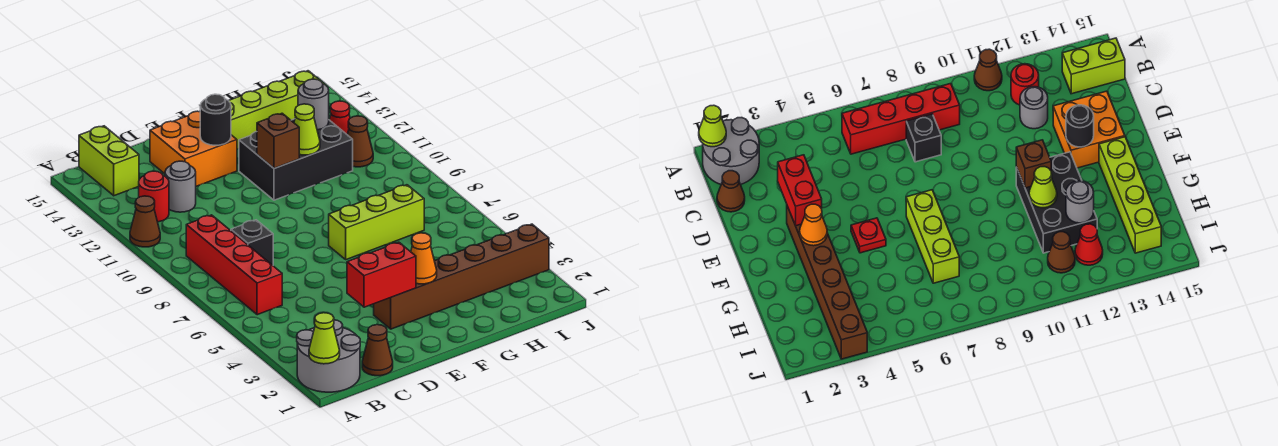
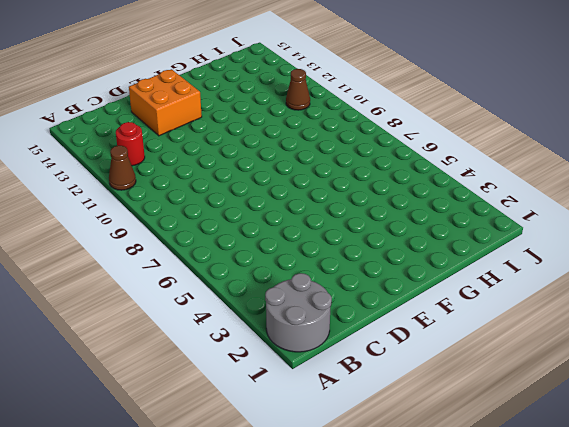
none -> red 1x4 brick [186,215,282,315]
none -> lime 1x2 brick [79,126,139,196]
none -> brown 1x1 cone [362,325,393,376]

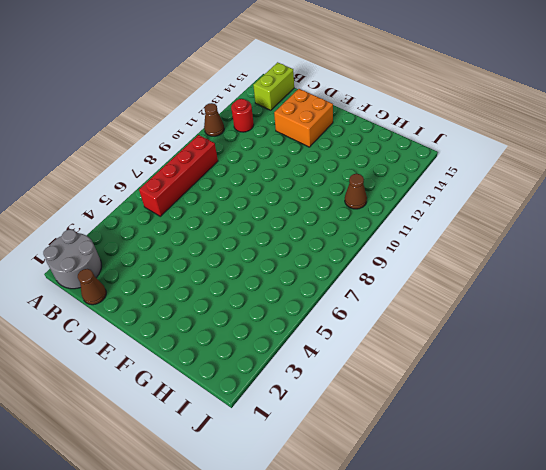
none -> black 1x1 brick [231,220,273,265]
none -> grey 1x1 round brick [165,161,196,212]
none -> brown 1x6 brick [374,224,549,329]

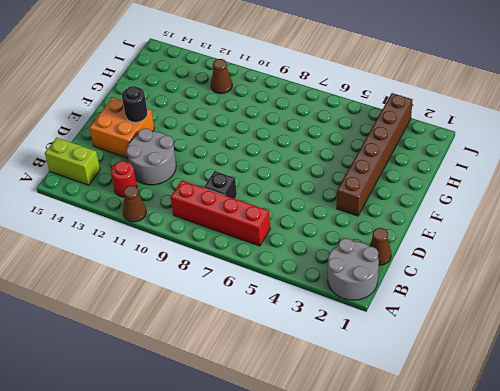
grey 2x2 round brick [126,129,176,185] -> grey 1x1 round brick [165,161,196,212]
none -> red 1x1 plate [851,218,886,253]
none -> lime 1x3 brick [329,185,424,260]
none -> black 2x3 brick [239,119,353,200]

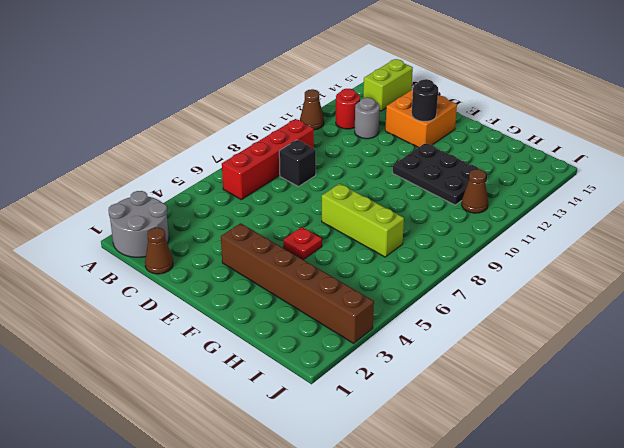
black 2x3 plate [392,143,488,205] -> black 2x3 brick [239,119,353,200]
none -> lime 1x4 brick [229,71,324,149]
none -> red 1x1 cone [329,101,350,134]
none -> lime 1x1 cone [309,313,340,364]

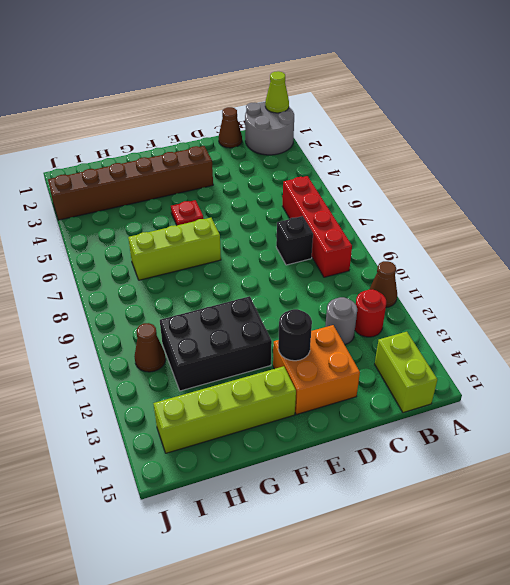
none -> red 1x1 cone [329,101,350,134]
none -> red 1x2 brick [347,242,416,307]
none -> orange 1x1 cone [411,233,437,284]

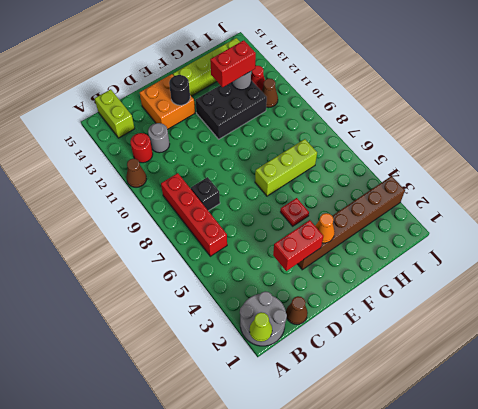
red 1x2 brick [210,40,256,87] -> none
none -> brown 1x1 brick [257,113,299,168]
none -> lime 1x1 cone [294,104,320,155]

